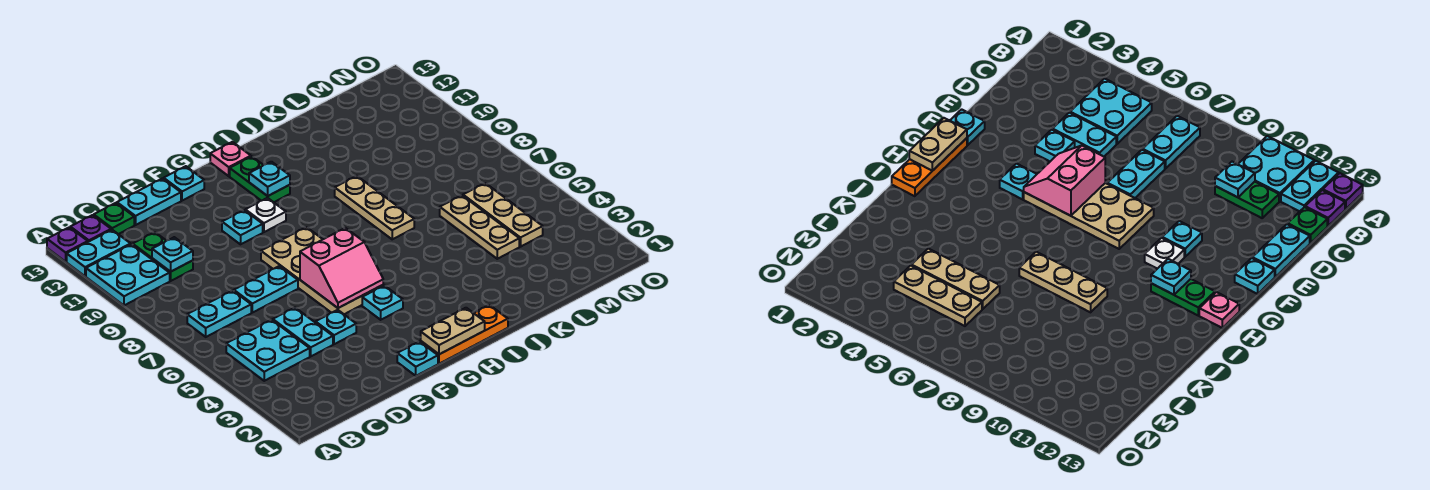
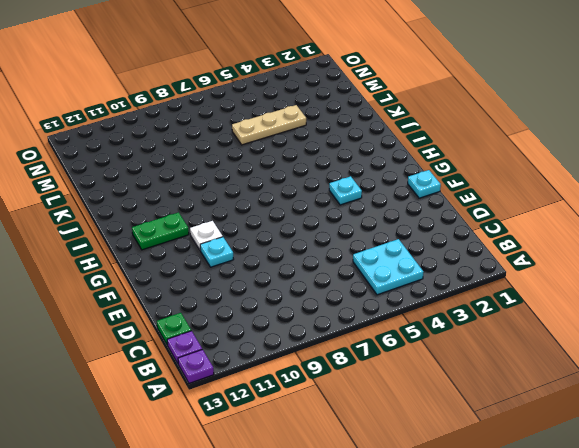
none -> cyan 2x2 plate [86,244,170,305]
none -> cyan 1x2 plate [67,230,131,276]
none -> cyan 1x2 plate [187,290,251,337]

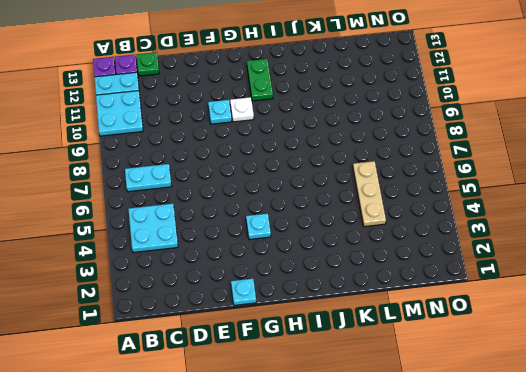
none -> green 1x2 plate [133,232,193,281]
none -> cyan 1x2 plate [273,308,333,356]
none -> cyan 1x2 plate [234,266,298,313]

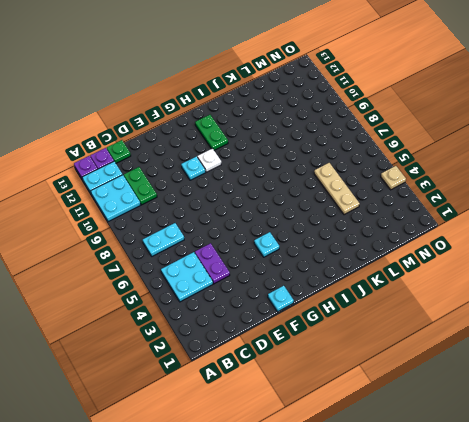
purple 1x2 plate [195,243,230,284] -> cyan 1x2 plate [273,308,333,356]
tan 1x1 plate [381,166,406,190] -> none
none -> cyan 1x2 plate [234,266,298,313]
none -> cyan 1x2 plate [117,178,181,225]
none -> cyan 1x1 plate [316,310,356,344]

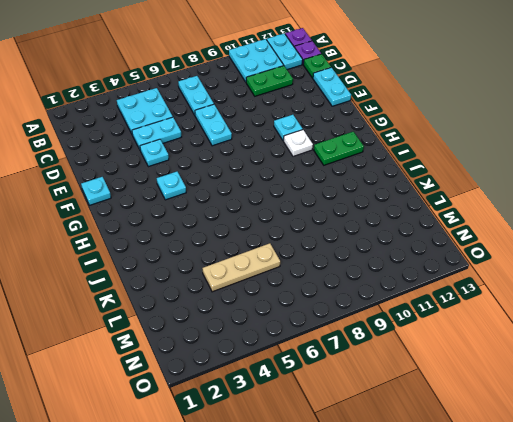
none -> tan 2x4 plate [261,227,383,314]
none -> cyan 1x1 plate [164,166,204,201]
none -> orange 1x3 plate [421,305,508,364]

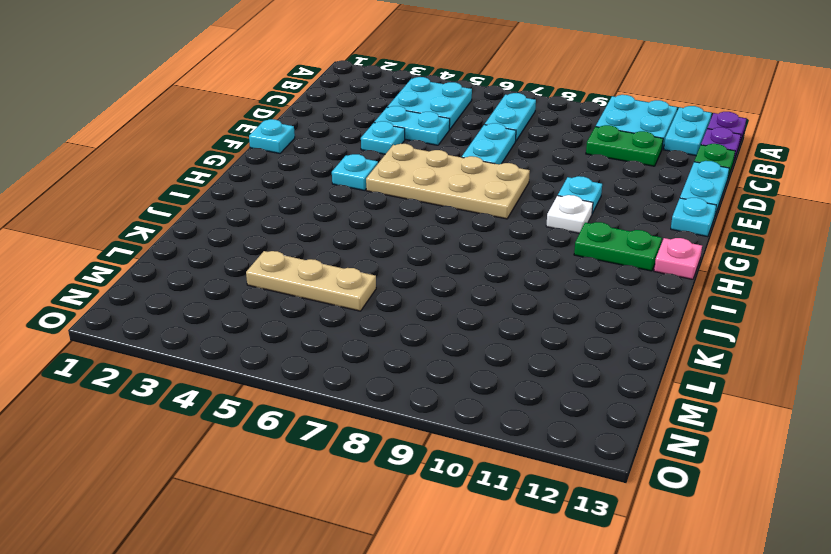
none -> orange 1x3 plate [421,305,508,364]
none -> tan 1x3 plate [335,176,414,239]
none -> tan 1x3 plate [463,183,543,247]

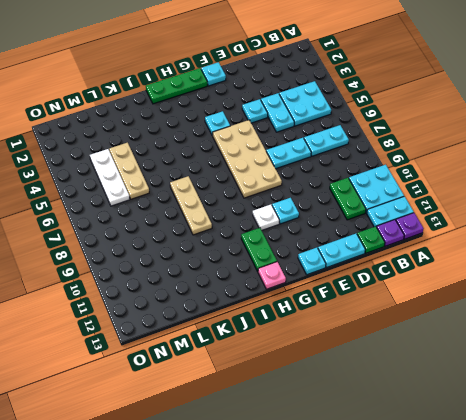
green 1x3 plate [146,68,207,104] -> orange 1x3 plate [421,305,508,364]
white 1x3 plate [90,149,130,206] -> tan 1x3 plate [463,183,543,247]
none -> cyan 1x1 plate [152,237,193,272]
none -> pink 2x2 slope [300,228,383,308]
none -> tan 1x2 plate [421,308,485,354]

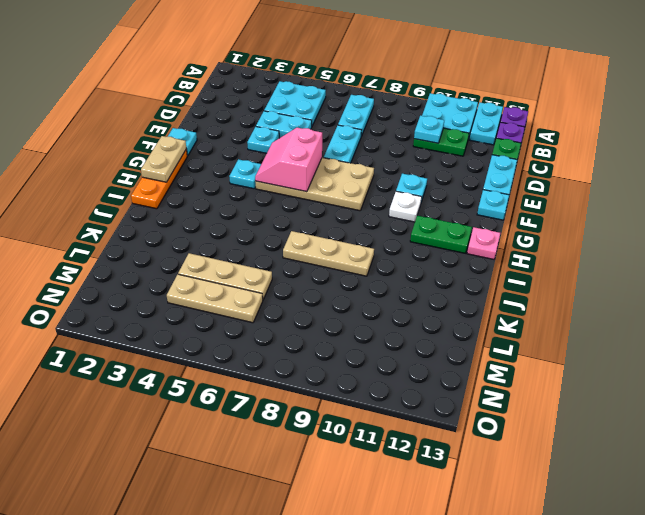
none -> cyan 1x1 plate [249,162,290,196]

